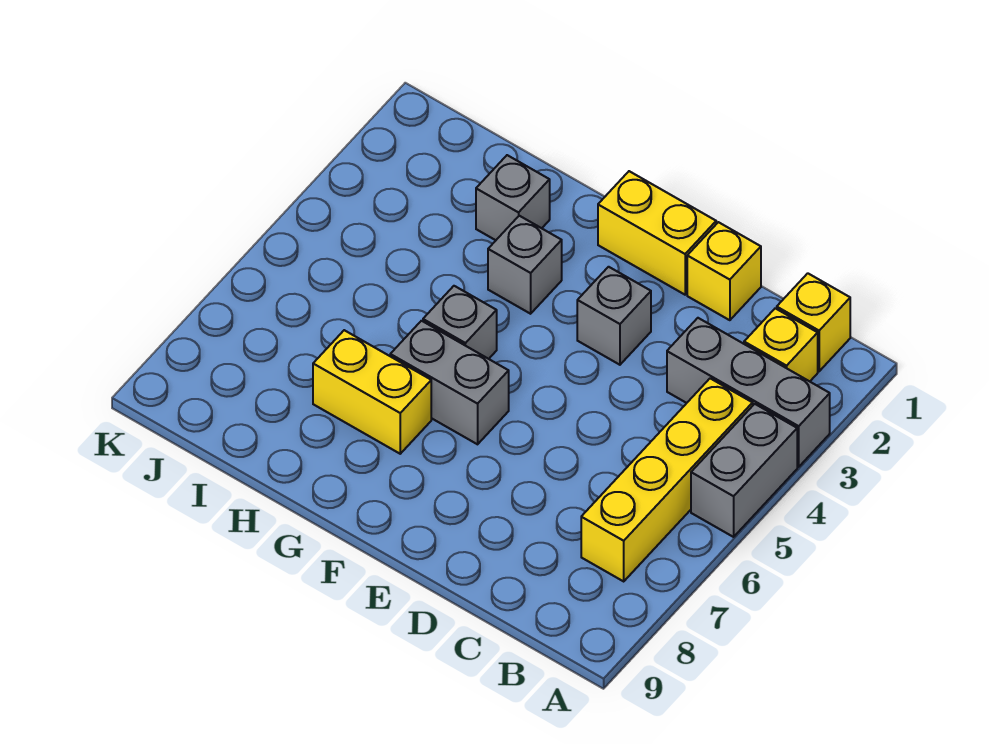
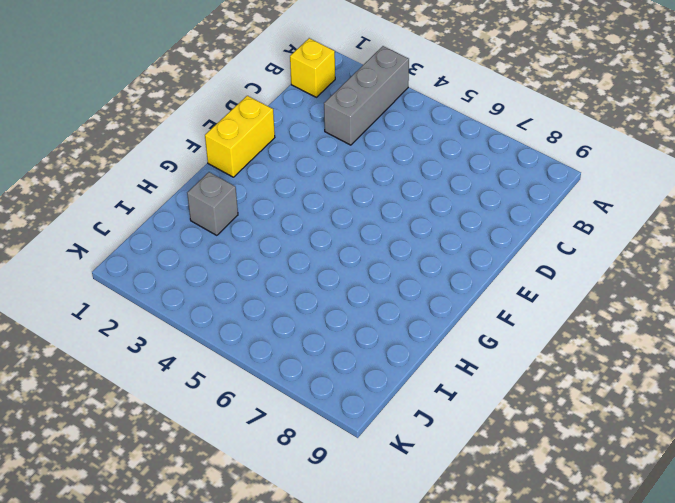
none -> grey 1x2 brick [691,404,797,537]
none -> yellow 1x1 brick [744,308,818,381]
none -> yellow 1x4 brick [581,378,753,581]

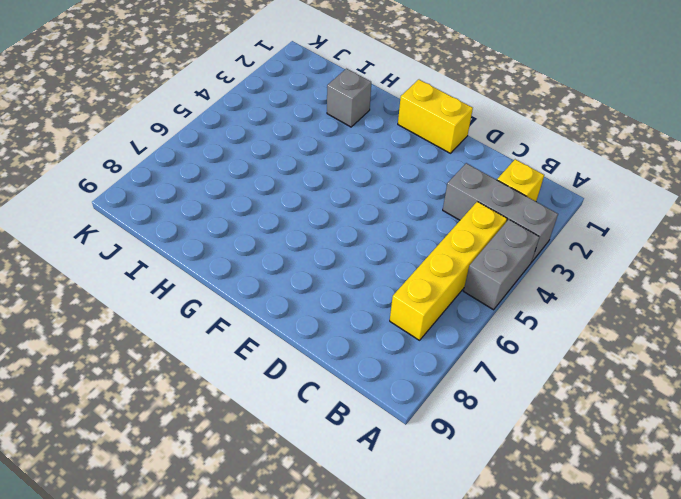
none -> yellow 1x1 brick [777,273,850,371]
none -> yellow 1x1 brick [687,222,761,320]
none -> grey 1x1 brick [577,267,651,365]

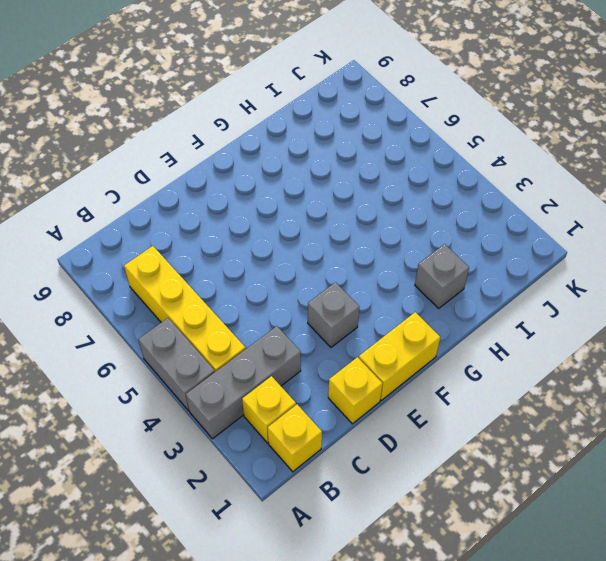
none -> grey 1x2 brick [390,321,509,444]
none -> grey 1x1 brick [488,216,562,314]
none -> grey 1x1 brick [423,286,497,359]

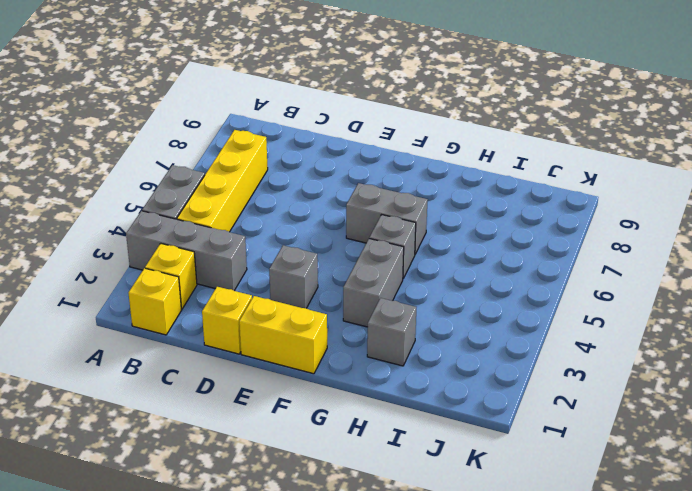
grey 1x2 brick [343,239,404,327] -> grey 1x1 brick [488,216,562,314]
none -> yellow 1x2 brick [313,330,431,454]

